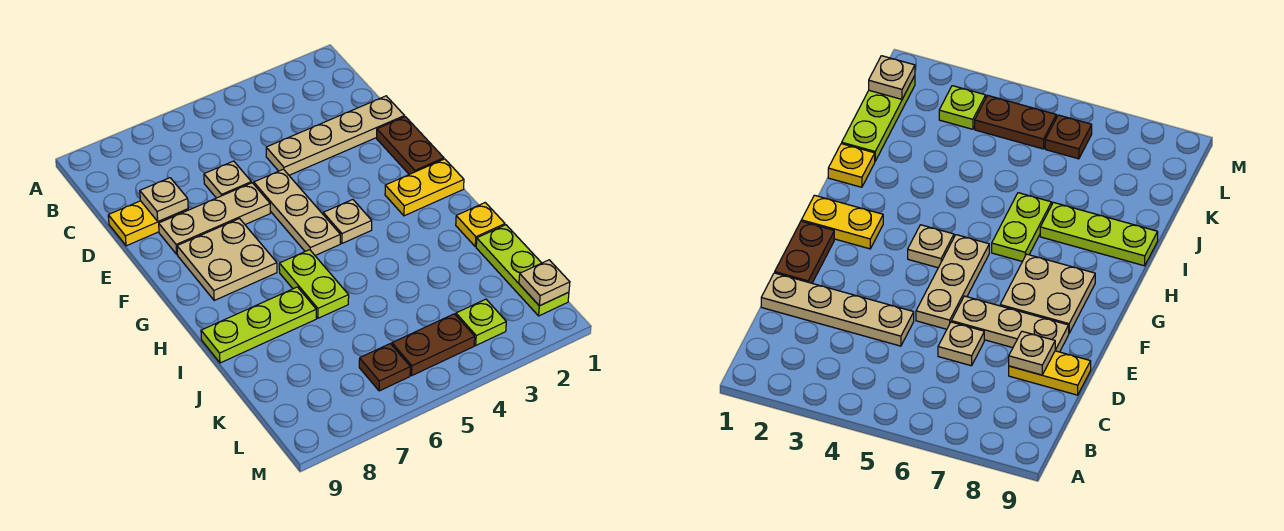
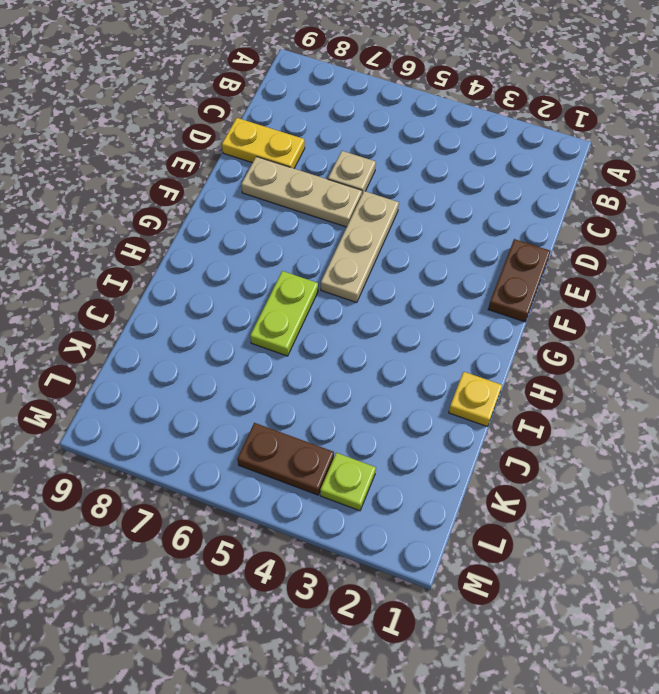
none -> tan 1x4 plate [266,96,405,175]
none -> tan 2x2 plate [177,219,277,300]
none -> yellow 1x2 plate [385,159,464,216]

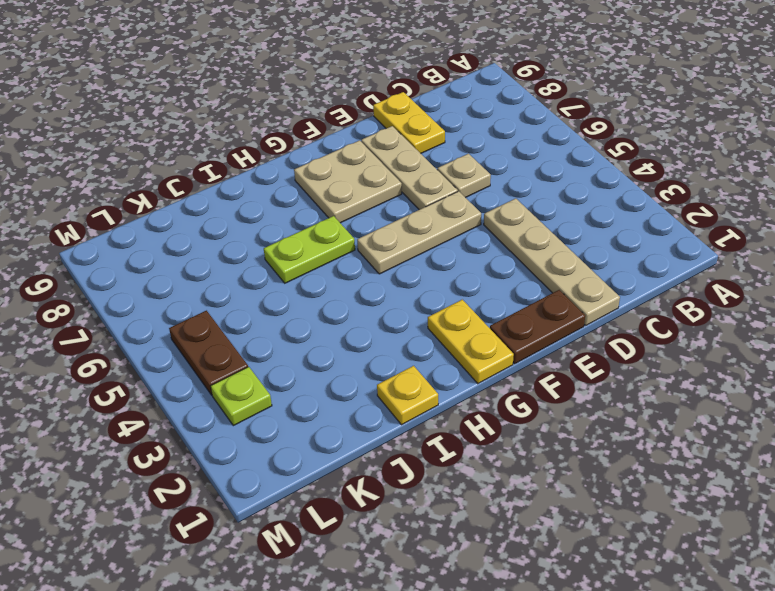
none -> tan 1x1 plate [323,200,372,243]
none -> lime 1x3 plate [201,287,316,363]
none -> lime 1x3 plate [476,225,569,316]

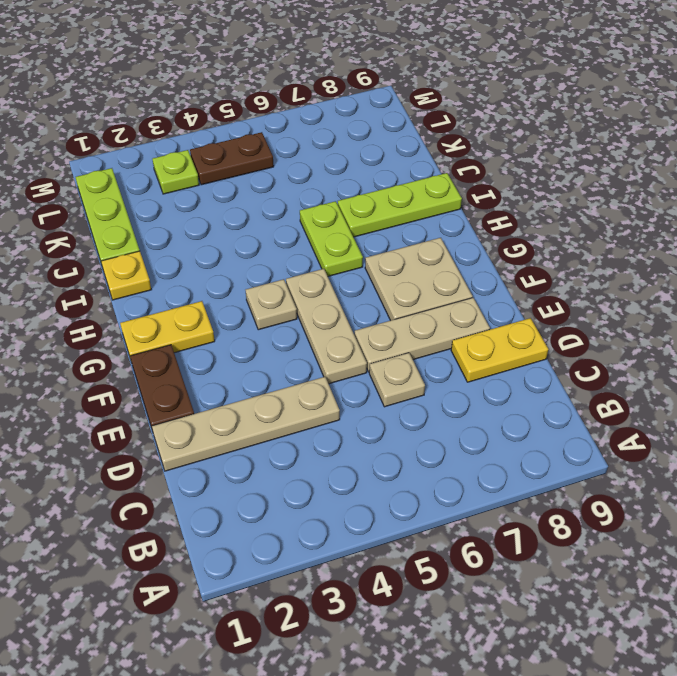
none -> brown 1x1 plate [359,344,410,391]
none -> tan 1x1 plate [140,178,188,222]
none -> tan 1x1 plate [519,260,570,306]

